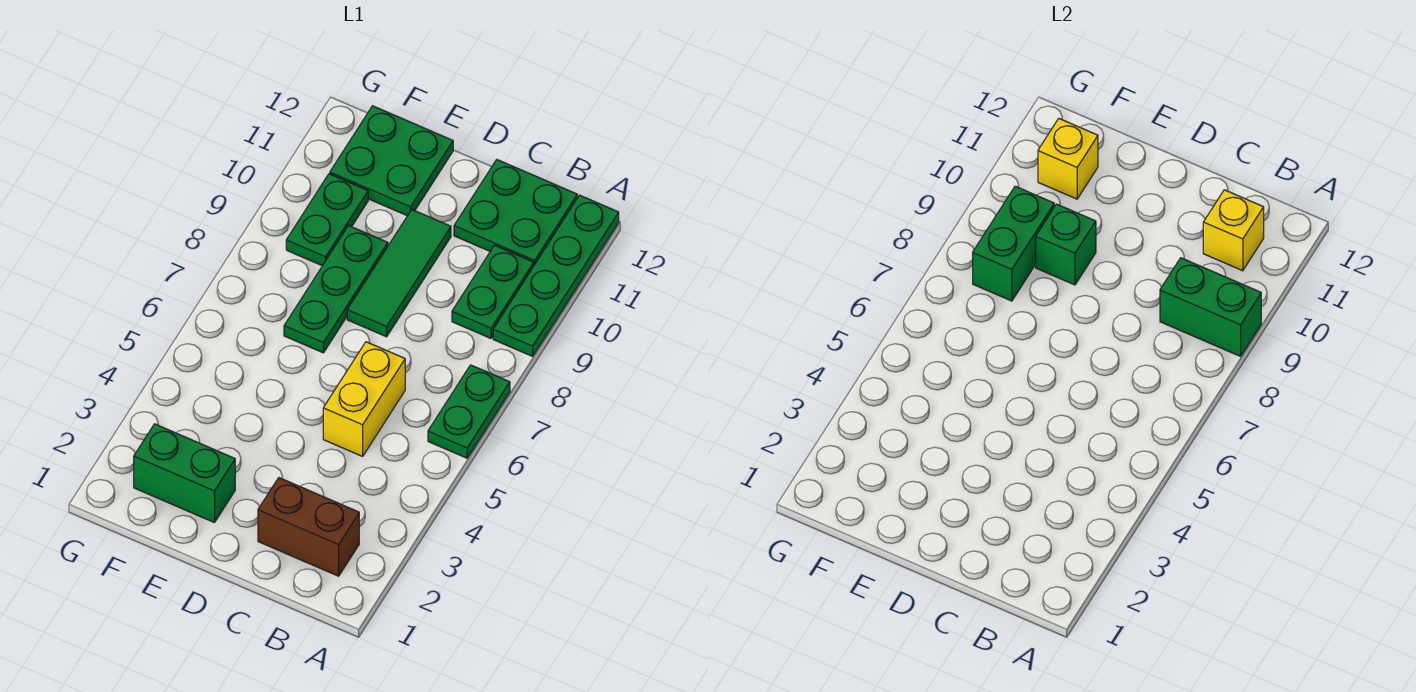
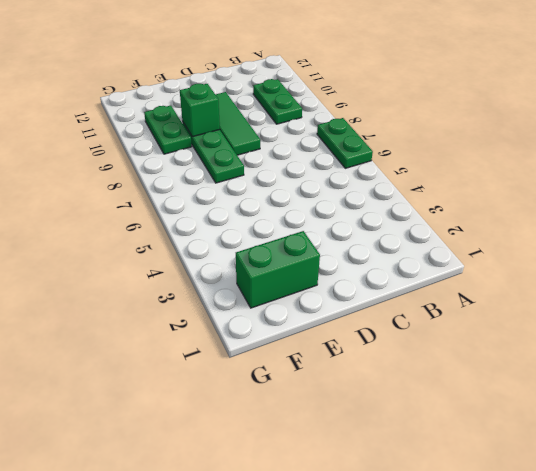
none -> green 1x4 plate [493,195,619,356]
none -> brown 1x2 brick [258,478,359,576]
none -> green 2x2 plate [454,160,577,265]

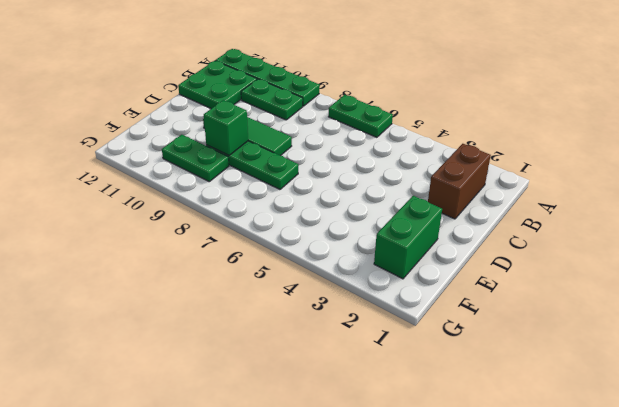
none -> yellow 1x2 brick [323,342,405,456]
none -> green 2x2 plate [330,106,453,216]
none -> green 1x2 brick [1160,258,1261,356]

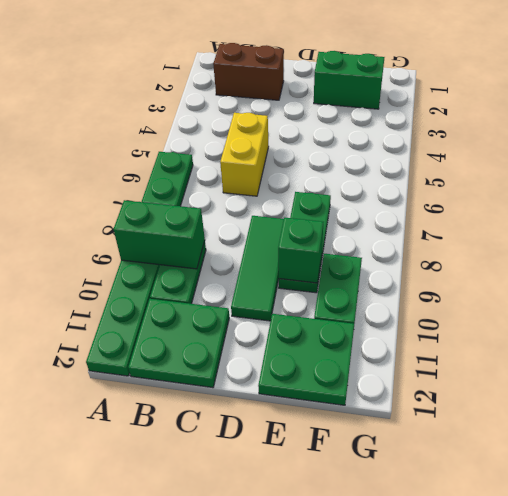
none -> yellow 1x1 brick [1203,190,1264,271]
none -> green 1x2 brick [973,186,1054,301]
none -> yellow 1x1 brick [1038,119,1098,199]

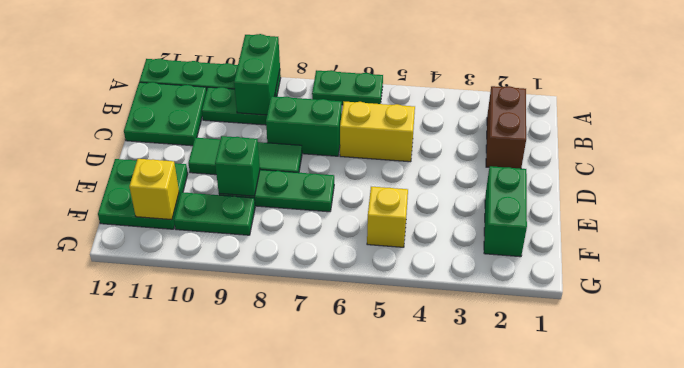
green 1x2 brick [266,96,342,156] -> green 1x2 brick moved to [973,186,1054,301]
yellow 1x1 brick [367,187,408,247] -> yellow 1x1 brick moved to [1203,190,1264,271]

